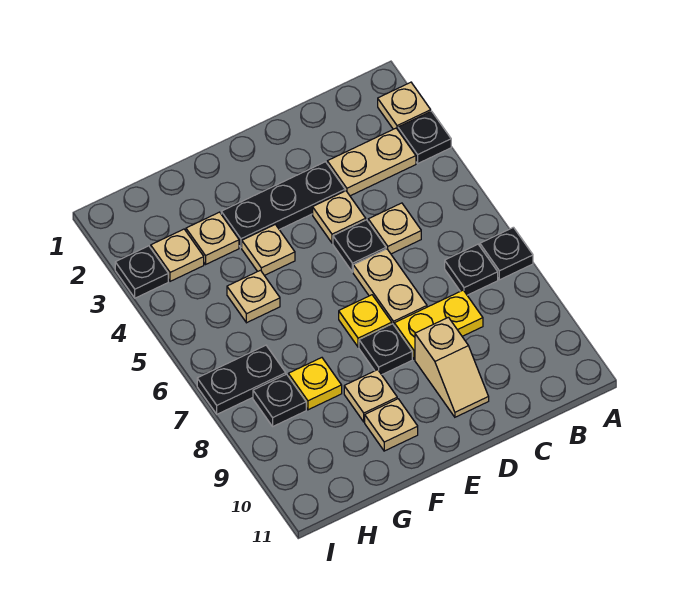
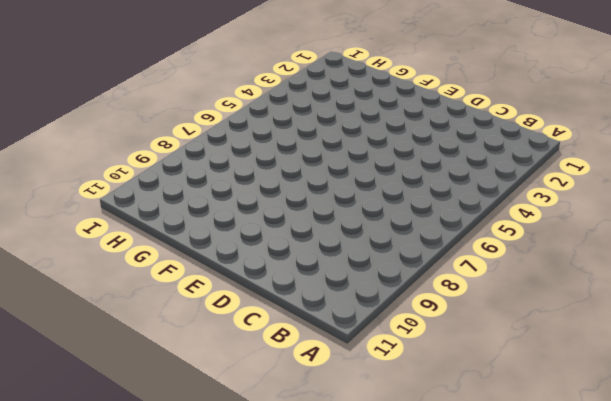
none -> tan 1x1 plate [378,82,431,130]
none -> black 1x1 plate [398,111,451,163]
none -> black 1x1 plate [480,227,533,280]

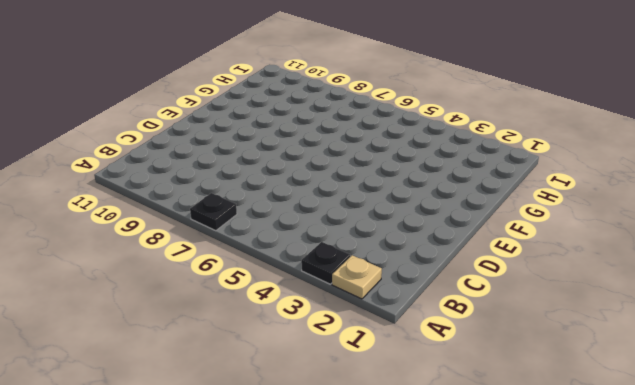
none -> tan 1x2 plate [327,128,416,196]
none -> black 1x1 plate [445,244,498,295]
none -> tan 1x1 plate [368,203,421,254]

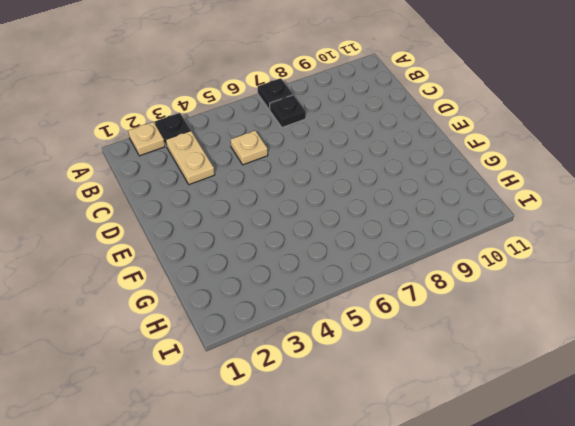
none -> yellow 1x2 plate [394,290,483,359]
none -> black 1x3 plate [221,162,345,248]
none -> tan 1x1 plate [313,191,366,243]

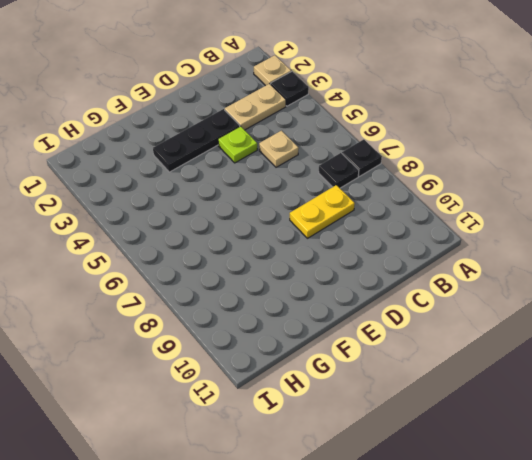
lime 1x1 plate [218,126,257,163] -> tan 1x1 plate [313,191,366,243]
none -> black 1x1 plate [333,220,386,272]
none -> tan 1x2 plate [353,249,427,325]
none -> tan 1x2 slope [415,317,489,417]

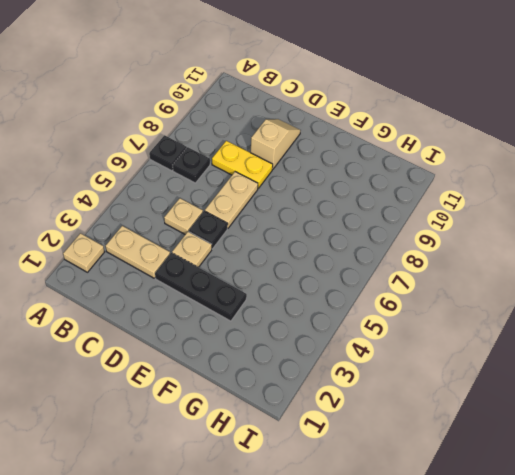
none -> black 1x1 plate [398,111,451,163]
none -> yellow 1x1 plate [339,295,392,347]
none -> black 1x1 plate [359,324,412,375]

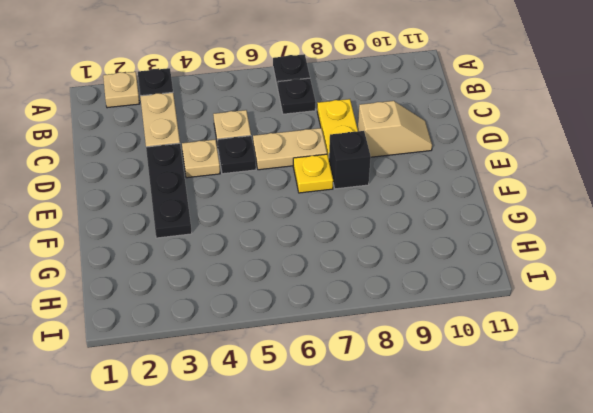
black 1x1 brick [329,131,371,189] -> black 1x1 plate [359,324,412,375]
none -> tan 1x1 plate [242,224,295,275]
none -> tan 1x1 plate [344,370,397,422]
none -> tan 1x1 plate [365,399,418,451]

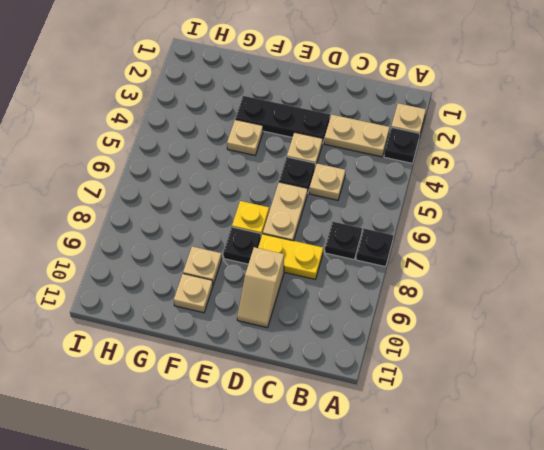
none -> tan 1x1 plate [186,212,239,264]
none -> tan 1x1 plate [227,270,280,323]
none -> yellow 1x1 plate [288,358,342,410]

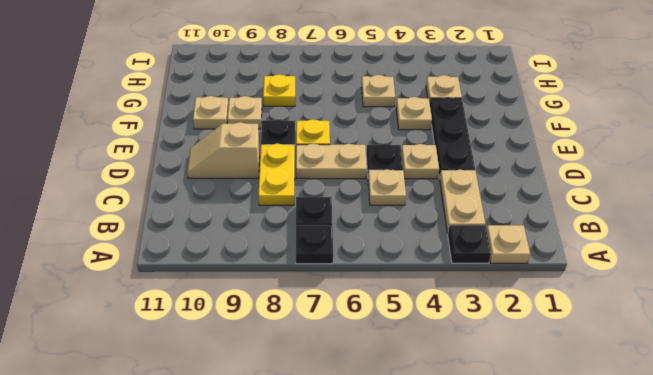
none -> tan 1x1 plate [151,229,204,281]
none -> black 1x2 plate [197,345,286,414]
none -> black 1x1 plate [253,374,306,426]

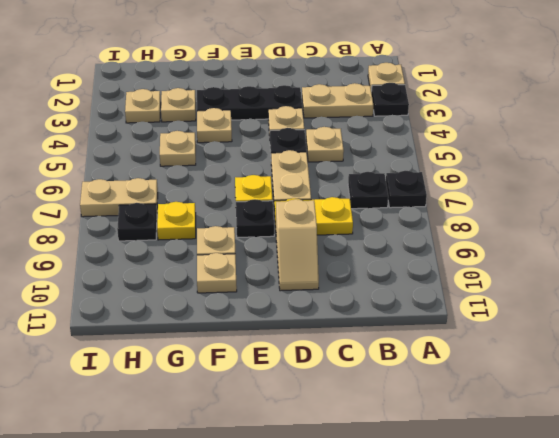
tan 1x2 plate [80,178,158,217] -> black 1x2 plate [197,345,286,414]
none -> black 1x1 plate [115,246,168,298]

